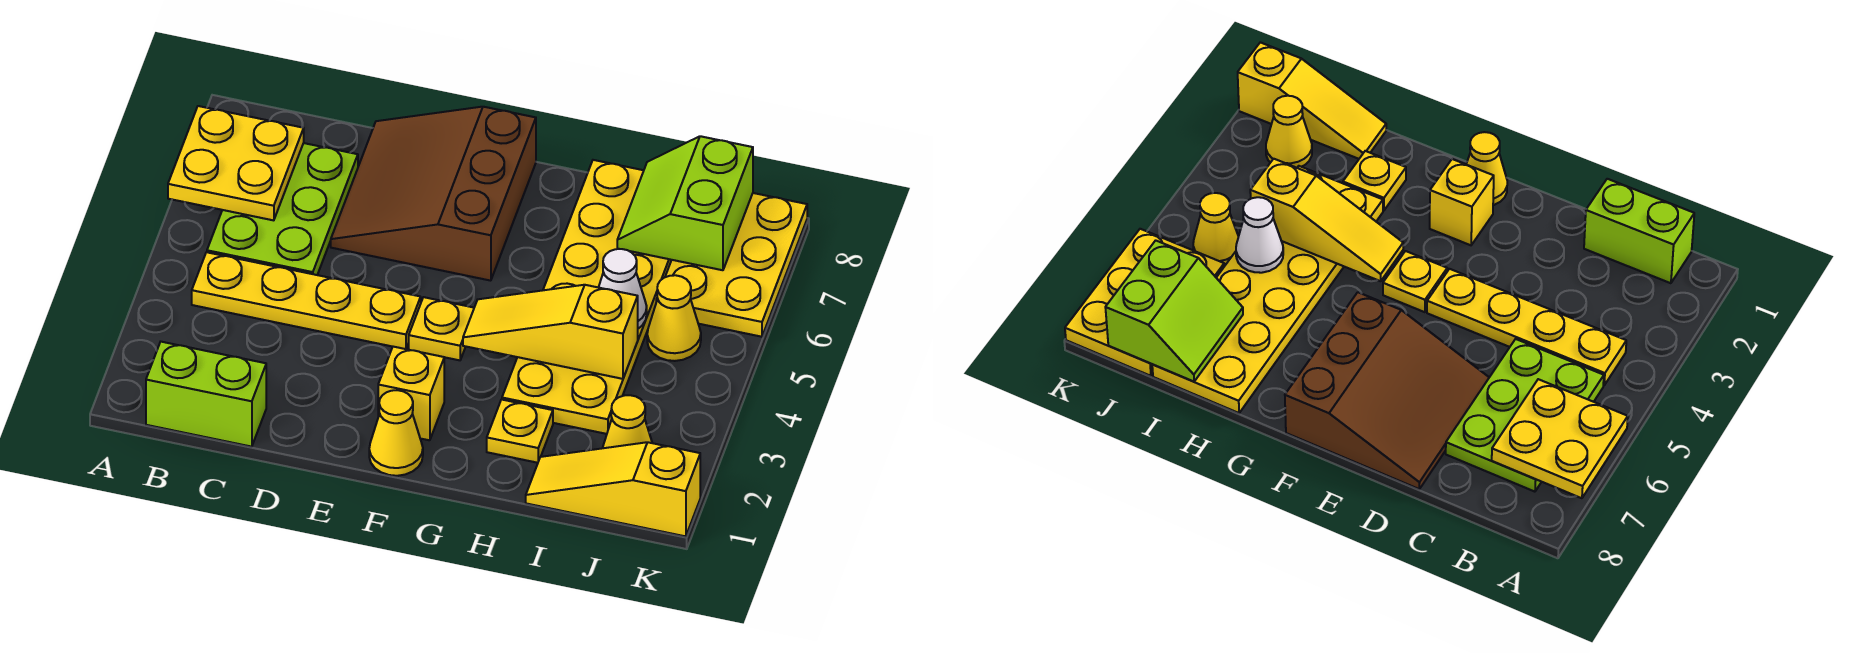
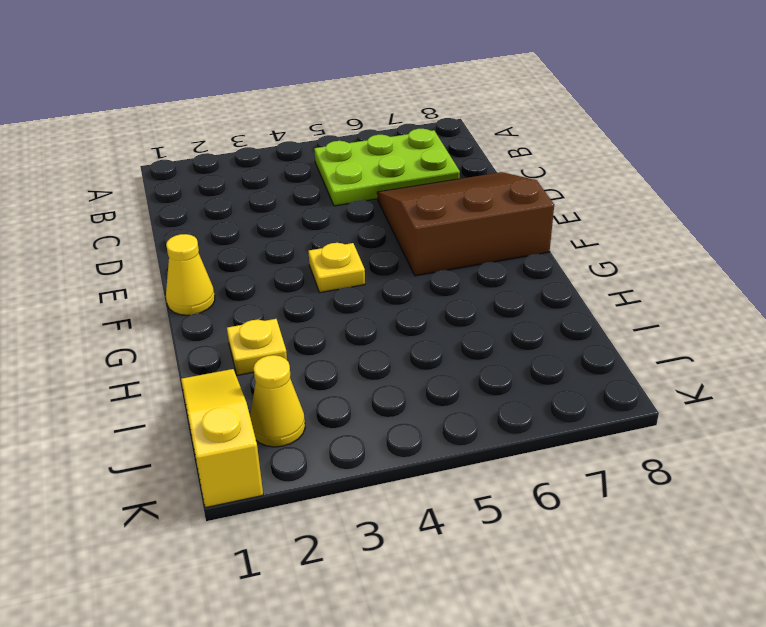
none -> lime 1x2 brick [146,342,266,447]
none -> yellow 1x4 plate [192,252,421,349]
none -> yellow 1x1 brick [378,347,444,440]

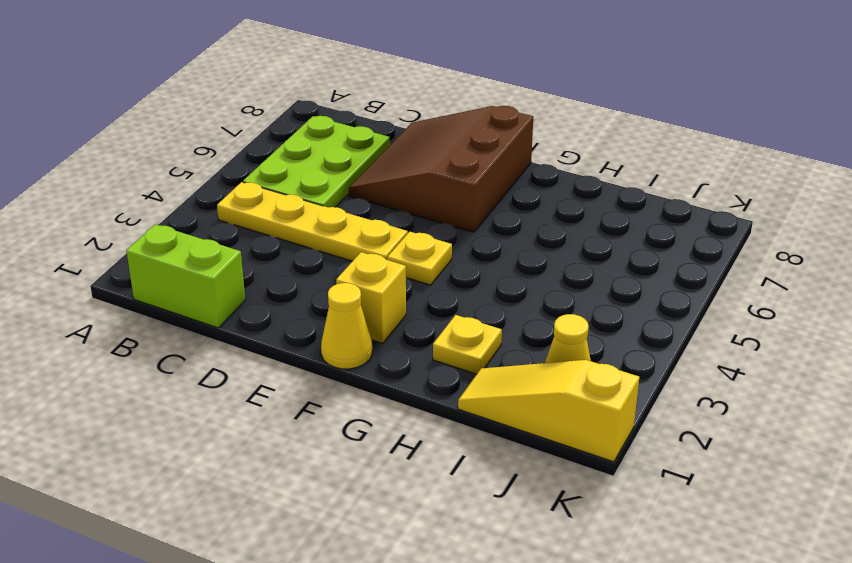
none -> yellow 2x6 plate [502,160,671,434]
none -> yellow 1x1 cone [647,275,701,361]
none -> yellow 2x3 plate [656,193,807,337]

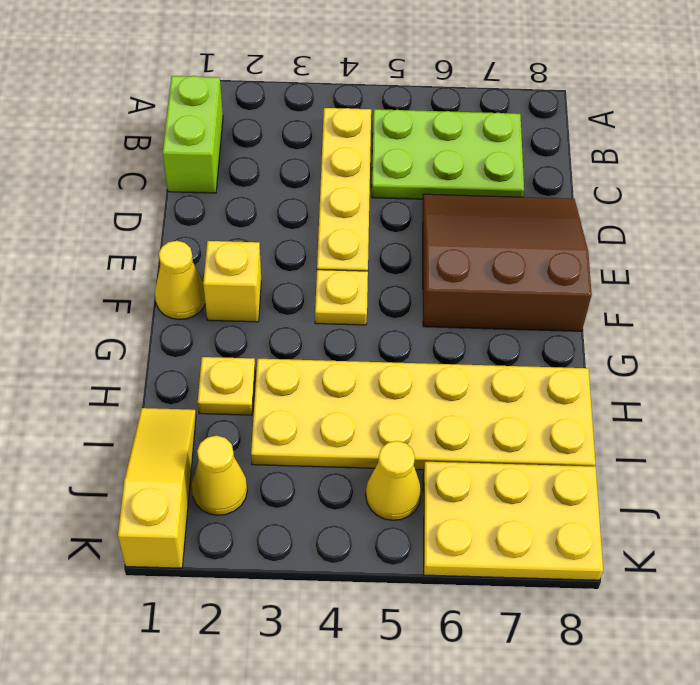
none -> yellow 2x2 plate [168,106,304,220]
none -> yellow 1x3 slope [463,285,638,379]
none -> white 1x1 cone [599,249,647,329]

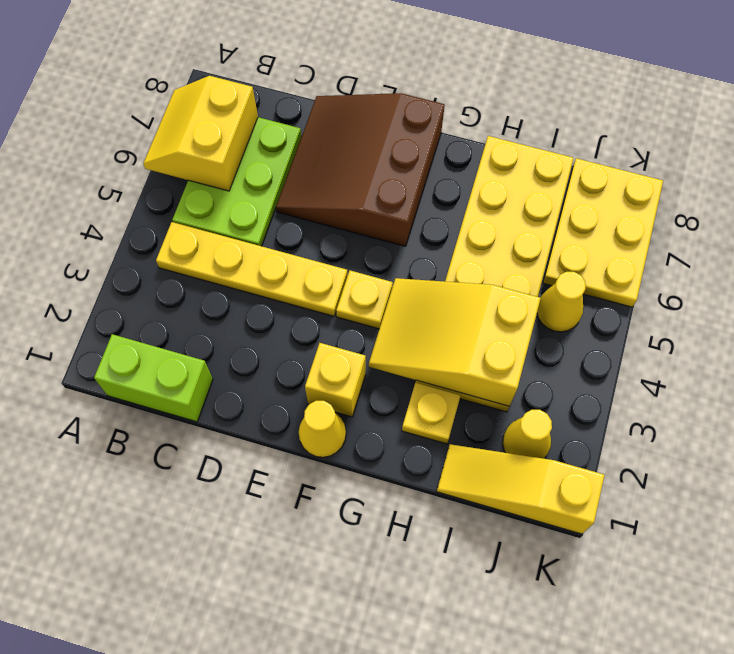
yellow 2x2 slope [143,76,258,191] -> yellow 2x2 plate [168,106,304,220]
yellow 2x3 slope [369,278,541,406] -> yellow 1x3 slope [463,285,638,379]
none -> white 1x1 cone [599,249,647,329]
none -> lime 2x2 slope [617,136,753,270]

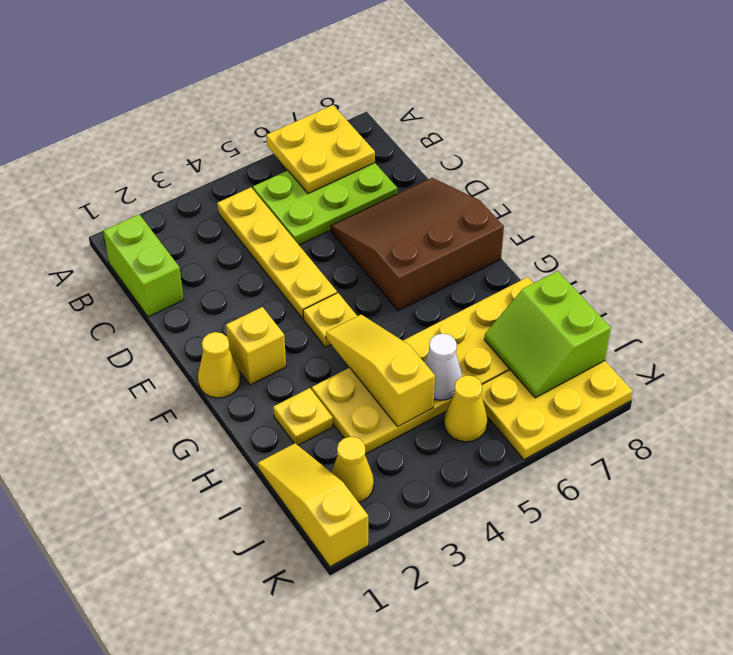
lime 2x2 slope [484,271,611,398] -> lime 2x2 slope turned to [617,136,753,270]

